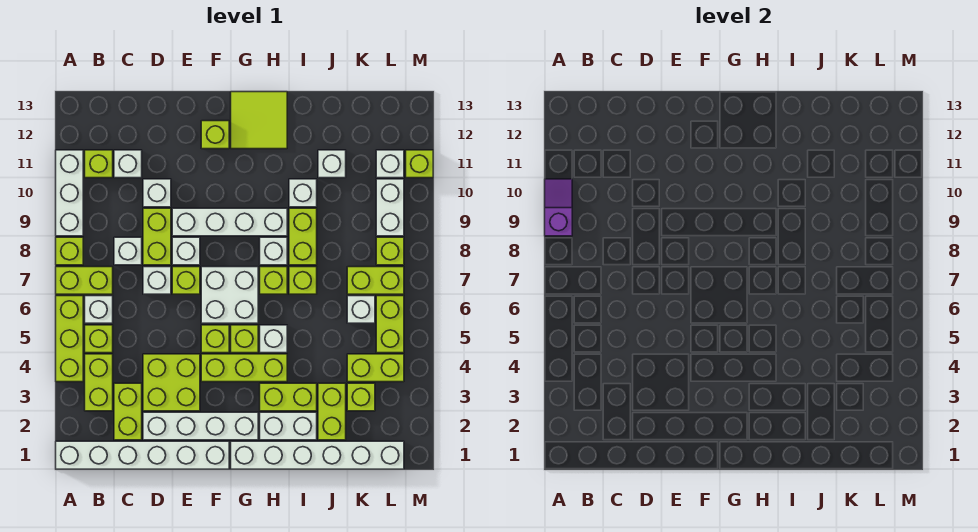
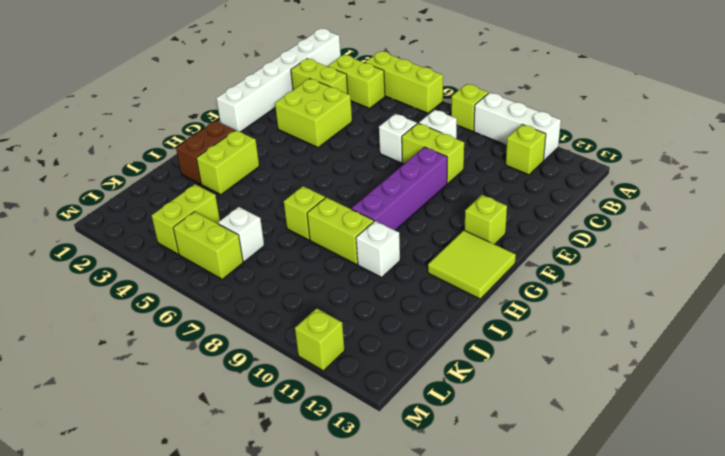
purple 1x4 brick [351,147,447,230] -> white 1x4 brick [172,208,287,236]
brown 1x2 brick [176,121,235,184] -> white 1x2 brick [260,412,317,440]
none -> lime 1x2 brick [56,267,113,294]
none -> lime 1x1 brick [85,325,113,353]
none -> white 1x1 brick [85,296,113,323]
none -> white 1x1 brick [114,150,142,178]

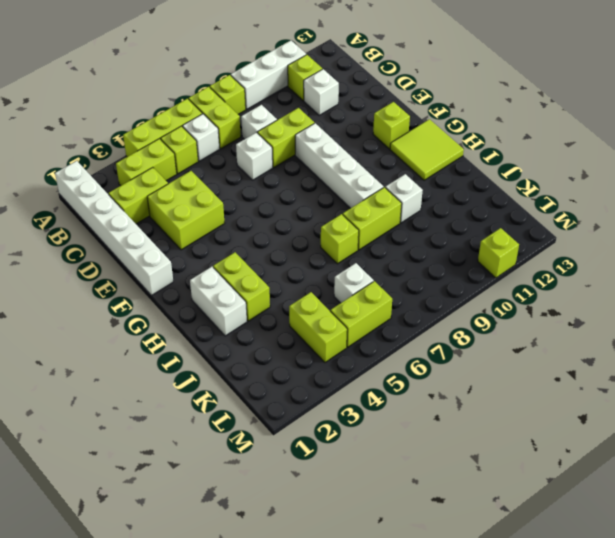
none -> white 1x4 brick [143,412,258,440]
none -> white 1x1 brick [143,179,171,207]
none -> lime 1x1 brick [172,267,200,294]
none -> white 1x1 brick [172,237,200,265]

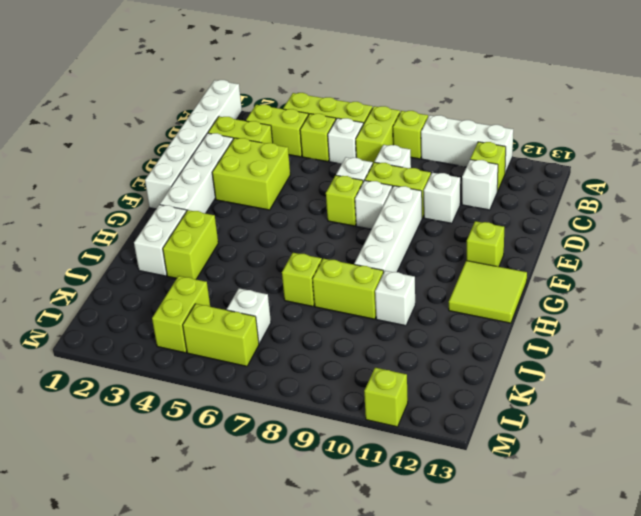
none -> lime 1x3 brick [201,354,287,382]
none -> lime 1x1 brick [201,325,229,353]
none -> white 2x2 brick [201,267,258,323]
none -> white 1x6 brick [231,441,404,469]

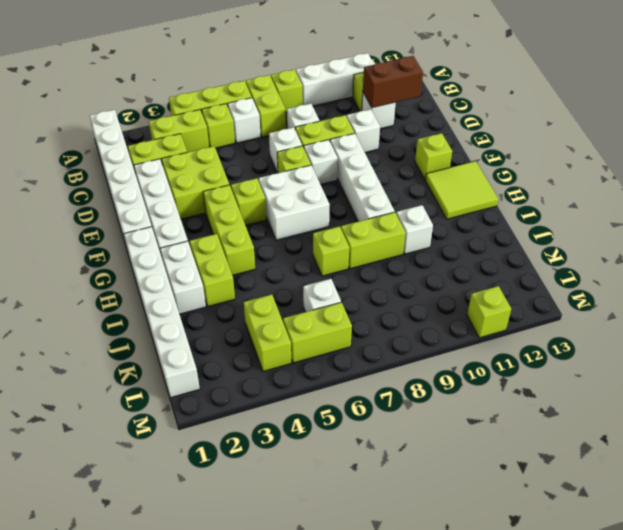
brown 1x2 brick [363,56,423,108] -> none
none -> lime 1x1 brick [231,325,258,353]
none -> white 1x1 brick [260,325,287,353]
none -> lime 1x1 brick [260,267,287,294]
none -> white 1x1 brick [260,237,287,265]

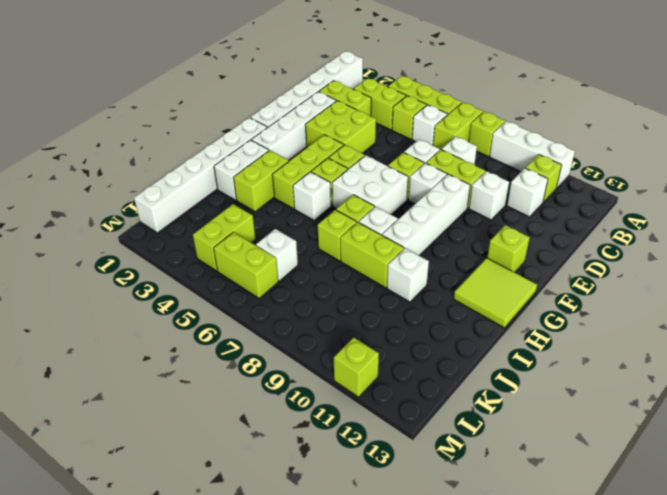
none -> lime 1x2 brick [318,383,346,440]
none -> white 1x1 brick [318,150,346,178]
none -> lime 1x1 brick [347,383,375,411]
none -> lime 1x2 brick [347,267,404,294]

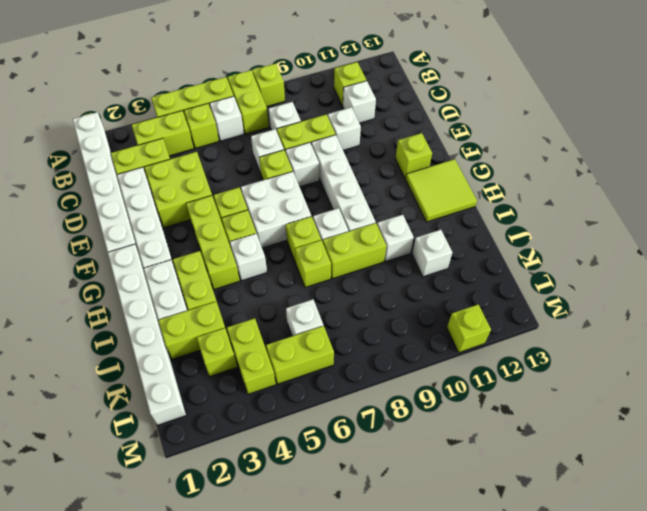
none -> white 1x3 brick [56,150,83,236]
none -> lime 1x2 brick [347,267,404,294]
none -> lime 1x1 brick [376,237,404,265]
none -> white 1x2 brick [376,179,404,236]

